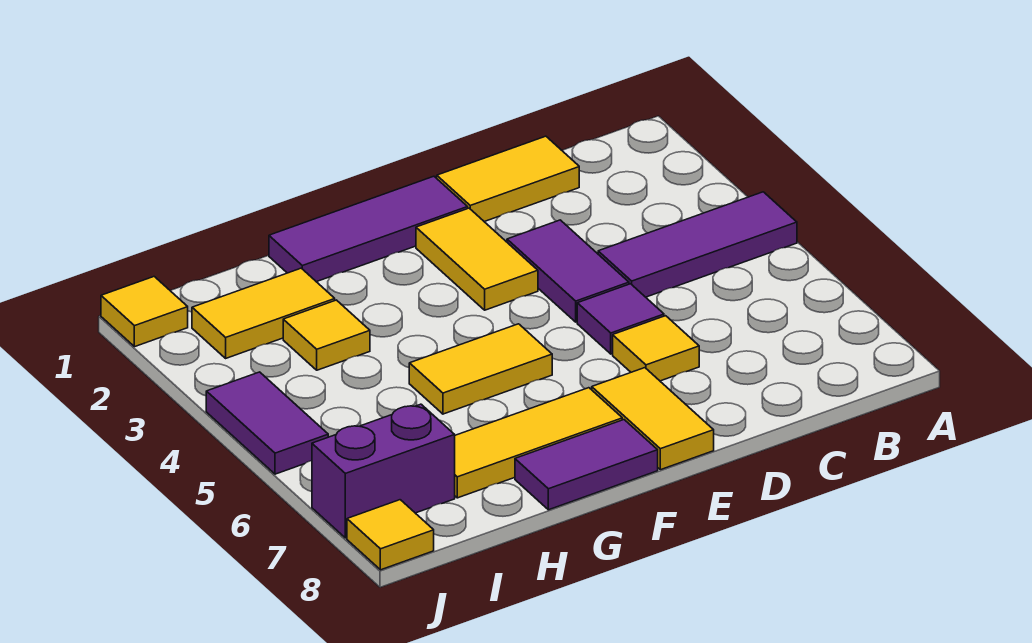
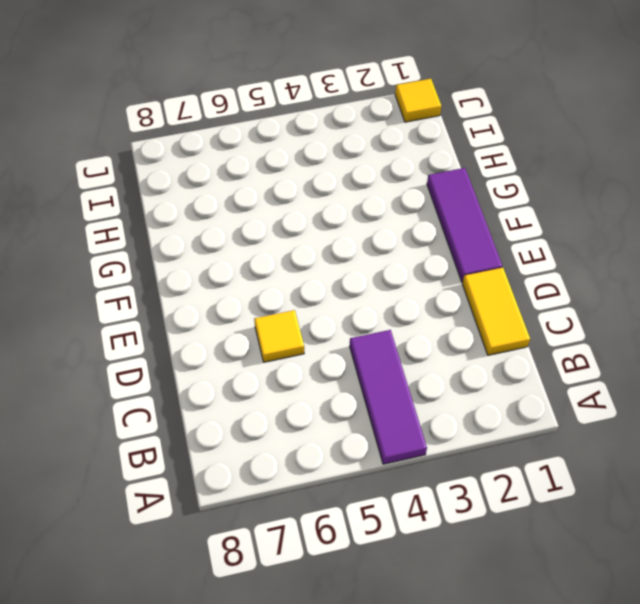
none -> purple 1x2 tile [507,220,629,322]
none -> purple 1x1 tile [577,284,664,354]
none -> yellow 1x2 tile [416,208,538,310]

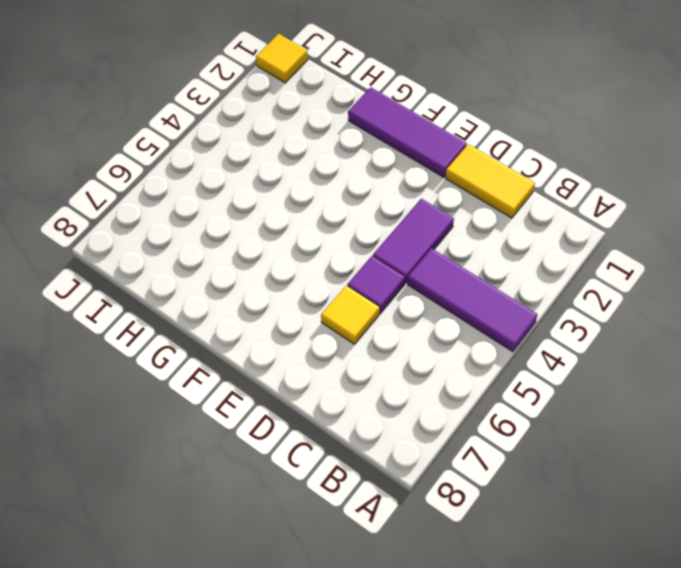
none -> yellow 1x2 tile [416,208,538,310]
none -> yellow 1x2 tile [592,368,714,470]
none -> yellow 1x2 tile [409,324,552,414]

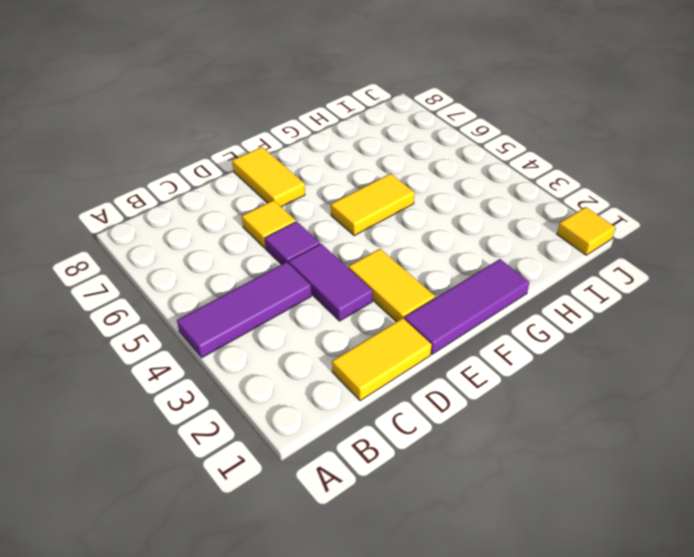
none -> yellow 1x3 tile [455,388,622,498]
none -> purple 1x2 tile [515,420,658,510]
none -> yellow 1x2 tile [192,268,335,358]

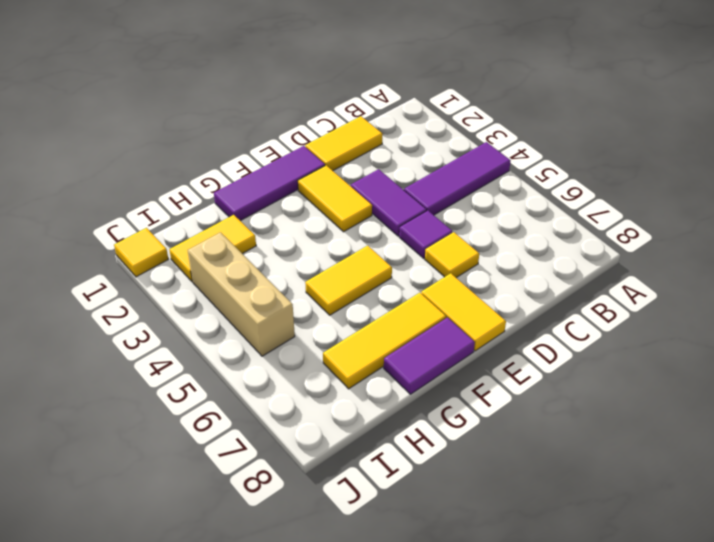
tan 1x3 brick [188,232,295,356] -> none
none -> yellow 1x1 tile [283,300,370,370]
none -> purple 1x2 brick [312,404,455,538]
none -> purple 1x2 tile [206,372,328,474]

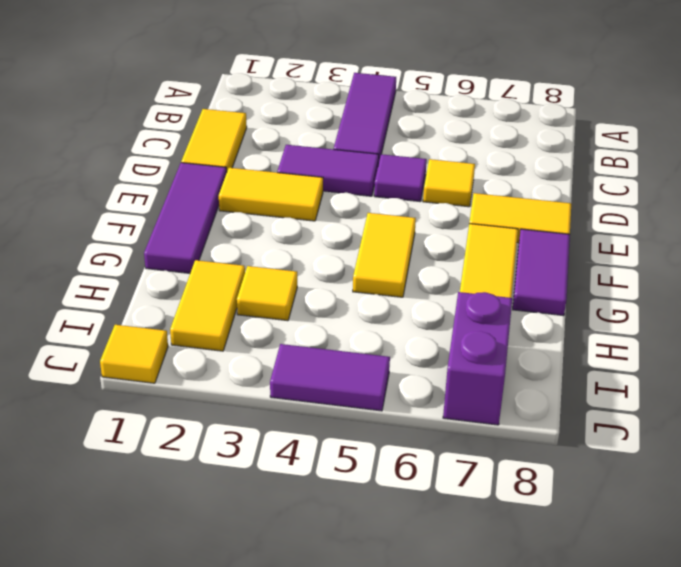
none -> yellow 1x1 tile [347,500,434,570]

